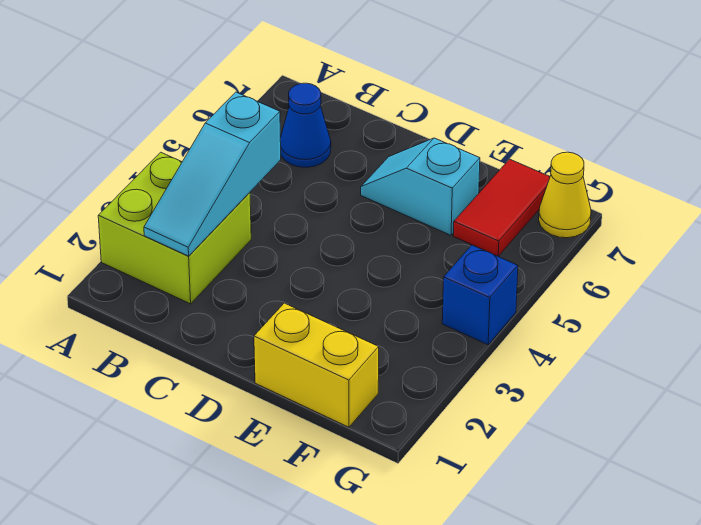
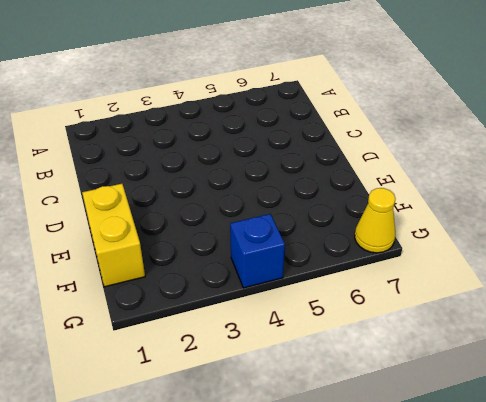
none -> lime 2x2 brick [98,152,251,304]
none -> blue 1x1 cone [280,83,331,167]

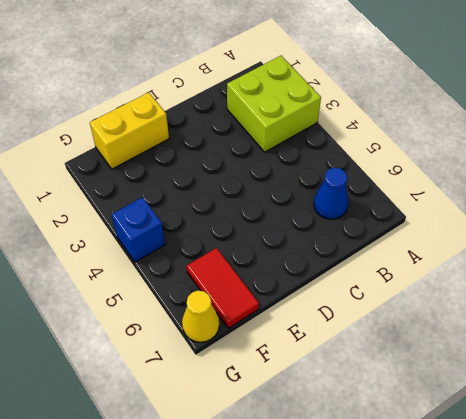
none -> cyan 1x2 slope [361,138,480,235]
none -> cyan 1x3 slope [144,92,281,256]

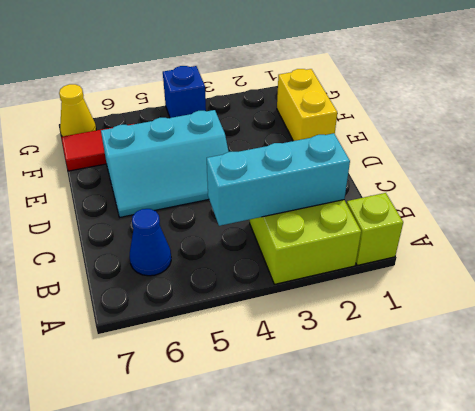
lime 1x1 brick [347,193,403,265] -> none
cyan 1x3 brick [207,133,350,226] -> cyan 1x3 slope [144,92,281,256]
cyan 2x3 slope [101,110,229,217] -> cyan 1x2 slope [361,138,480,235]

